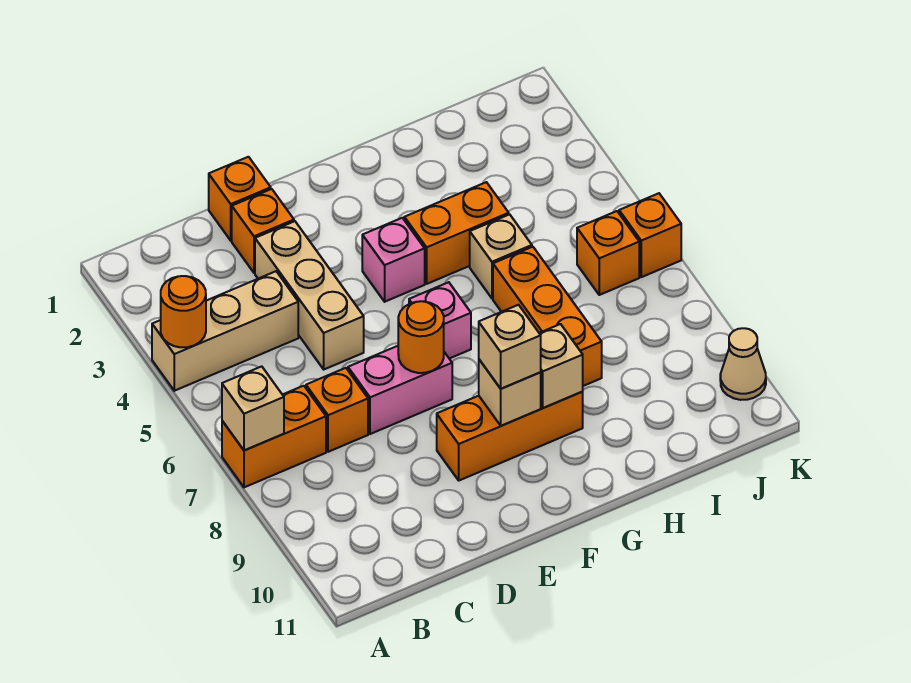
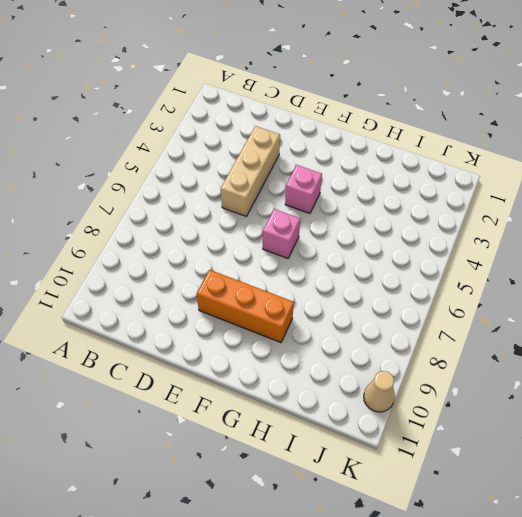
none -> tan 1x3 brick [152,271,298,391]
none -> orange 1x2 brick [222,386,326,487]
none -> orange 1x1 brick [306,368,368,452]

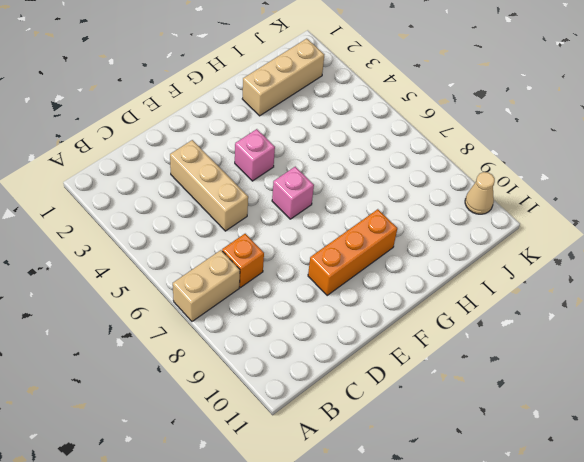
tan 1x2 brick [173,250,240,321] -> orange 1x2 brick [222,386,326,487]
tan 1x3 brick [242,39,324,116] -> tan 1x3 brick moved to [152,271,298,391]
none -> orange 1x1 brick [209,157,271,241]
none -> orange 1x1 brick [232,189,294,273]
none -> pink 1x2 brick [348,346,452,434]

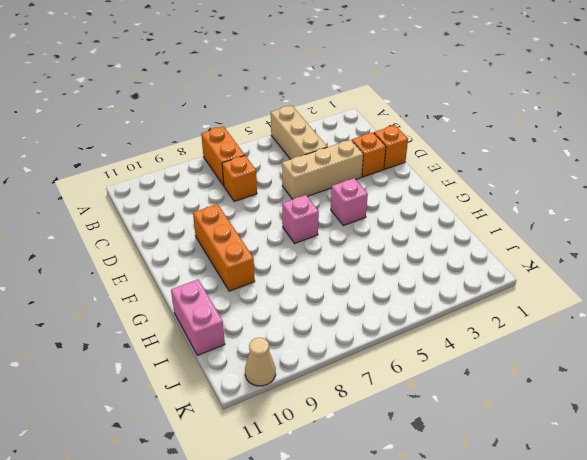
pink 1x2 brick [171,280,225,355] -> pink 1x2 brick moved to [348,346,452,434]
none -> orange 1x2 brick [404,182,509,284]
none -> tan 1x1 brick [470,214,532,298]
none -> orange 1x3 brick [493,247,602,386]

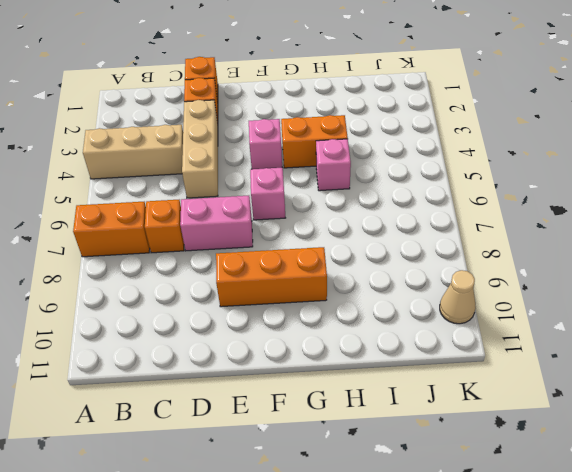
pink 1x1 brick [316,139,351,191] -> tan 1x1 brick [470,214,532,298]
none -> orange 1x3 brick [493,247,602,386]
none -> orange 1x1 brick [577,211,639,295]
none -> orange 1x1 brick [619,193,681,277]

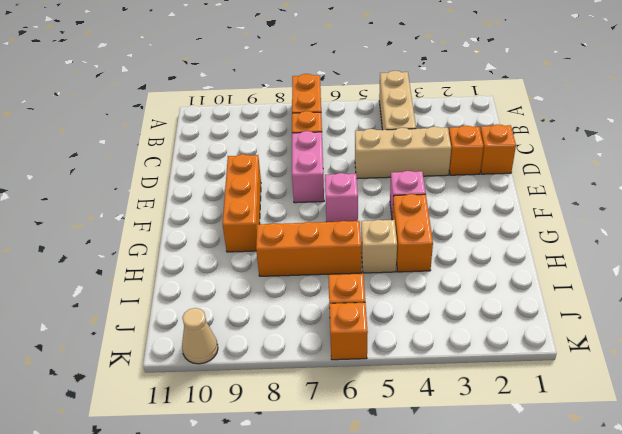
none -> orange 1x1 round brick [161,276,206,347]
none -> tan 1x1 brick [222,366,284,450]
none -> orange 1x1 round brick [398,301,444,373]

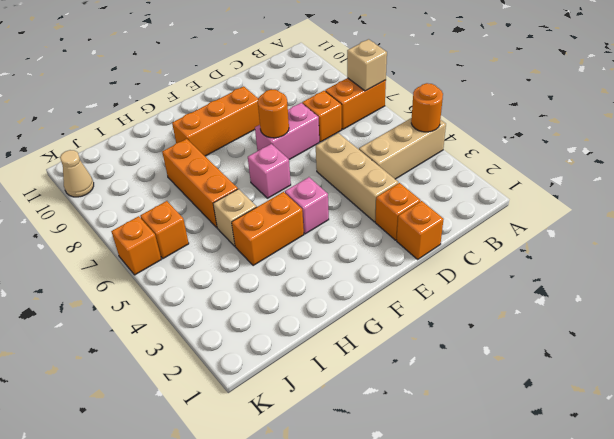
none -> tan 1x1 brick [479,360,541,426]
none -> tan 1x1 brick [539,324,583,408]
none -> tan 1x1 brick [479,305,541,389]

